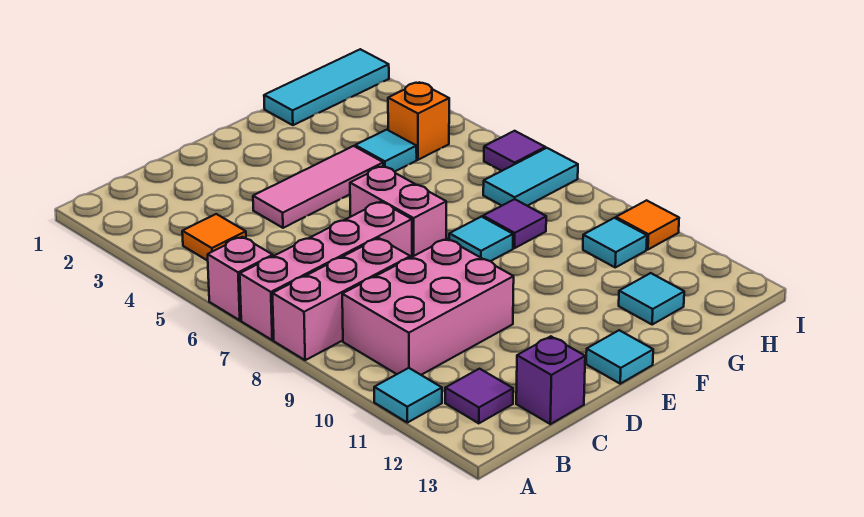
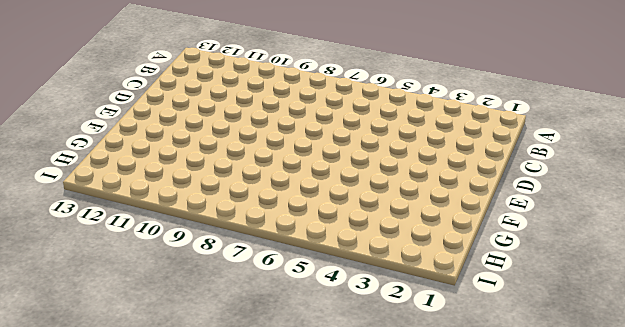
none -> pink 1x1 brick [208,237,273,320]
none -> pink 1x4 brick [240,202,412,340]
none -> pink 1x3 brick [272,238,410,360]

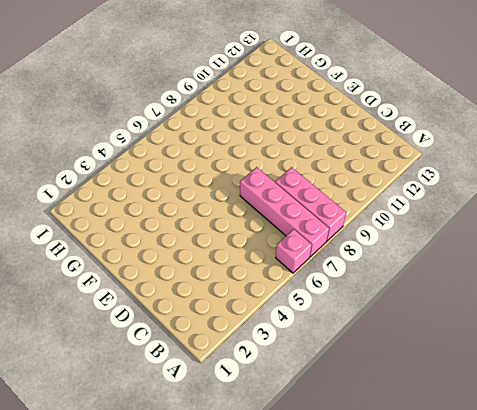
none -> cyan 1x1 tile [374,368,442,423]
none -> orange 1x1 tile [182,214,246,261]
none -> pink 2x3 brick [342,239,514,375]

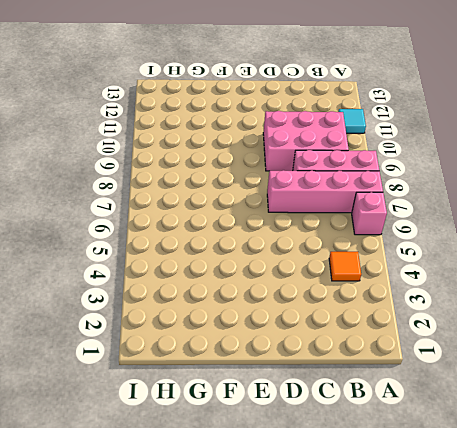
none -> purple 1x1 tile [445,369,513,423]
none -> purple 1x1 brick [516,336,585,424]
none -> pink 1x3 tile [253,146,383,228]

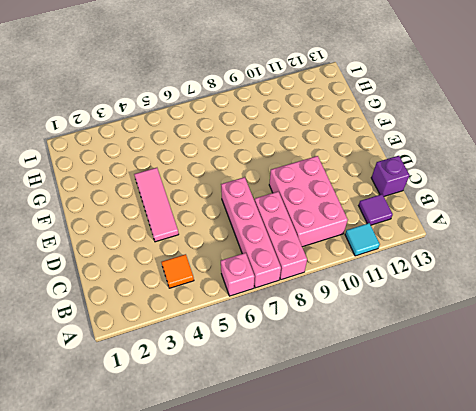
none -> pink 1x2 brick [350,166,446,257]
none -> cyan 1x1 tile [586,330,653,384]
none -> cyan 1x1 tile [449,217,513,261]

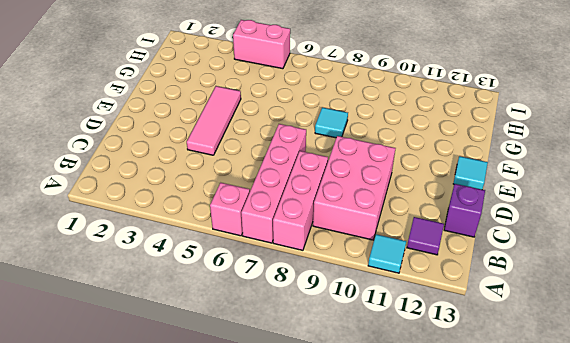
pink 1x2 brick [233,20,290,69] -> pink 1x2 brick moved to [350,166,446,257]
none -> orange 1x1 tile [182,214,246,261]
none -> cyan 1x3 tile [264,49,389,125]
none -> cyan 1x1 tile [355,130,417,172]

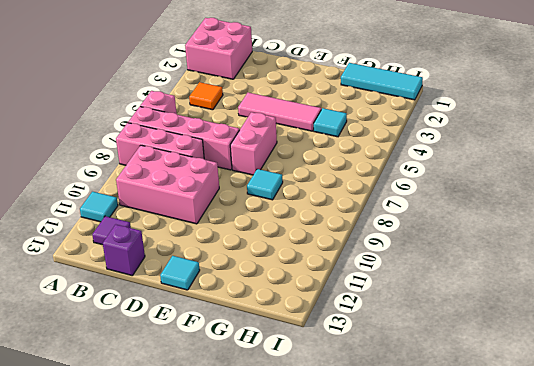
pink 2x2 brick [185,18,252,79] -> none
none -> purple 1x1 tile [483,199,546,248]
none -> cyan 1x1 tile [619,273,684,324]
none -> orange 1x1 brick [388,82,449,160]

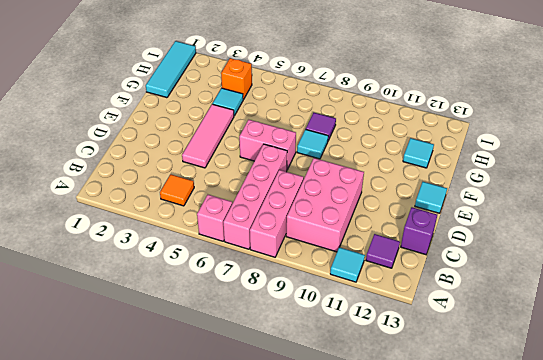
none -> cyan 1x2 tile [483,148,578,206]
none -> cyan 1x1 tile [583,218,647,267]
none -> purple 1x1 tile [484,131,545,171]

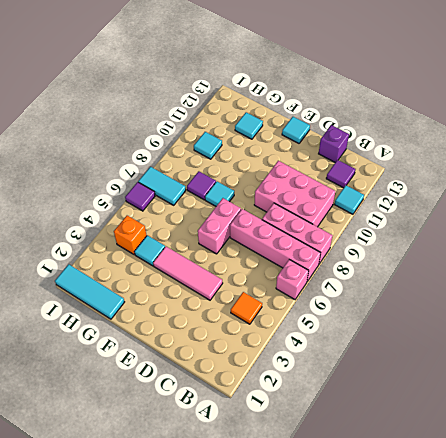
none -> orange 1x1 tile [616,200,679,250]

